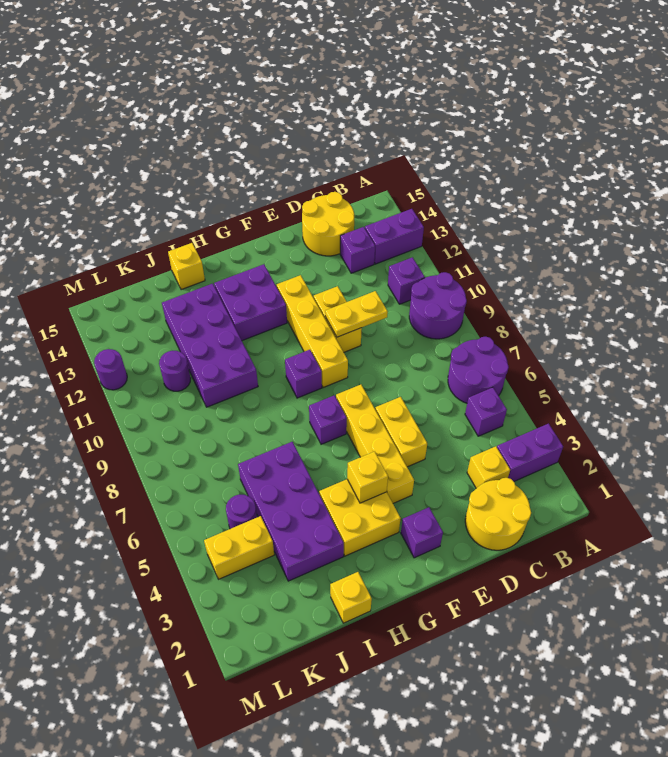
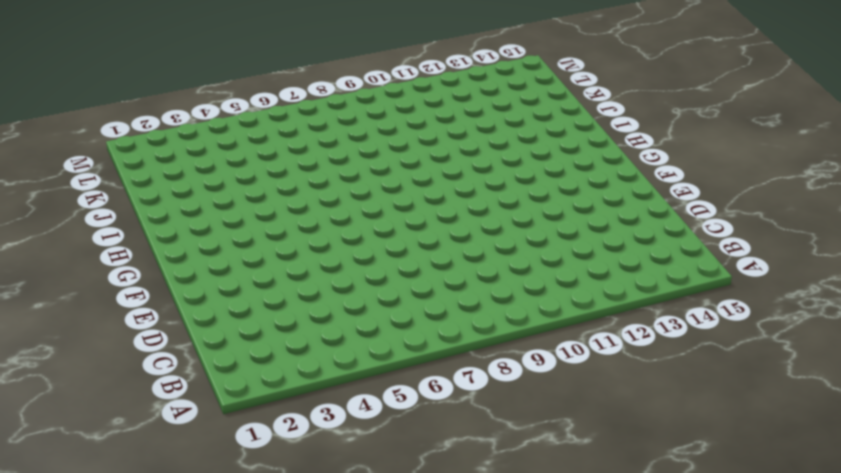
none -> purple 1x2 brick [497,424,563,481]
none -> purple 2x2 round brick [448,337,509,403]
none -> purple 2x2 round brick [409,272,467,339]

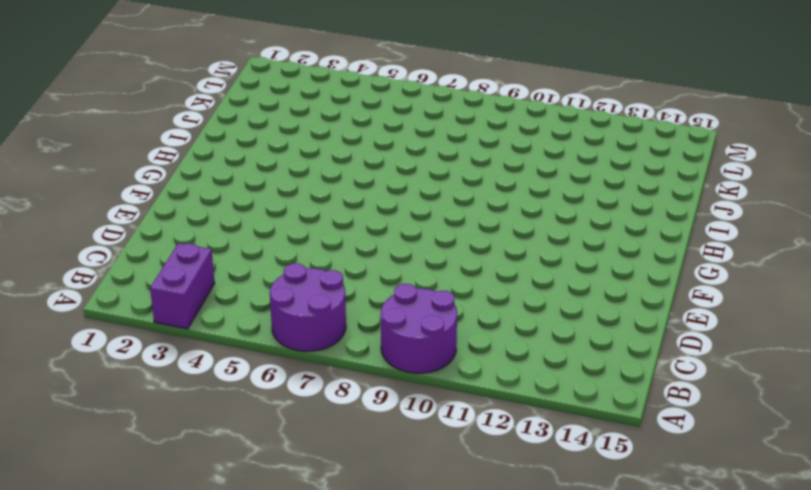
none -> purple 1x2 brick [365,209,424,264]
none -> purple 1x1 brick [465,388,507,436]
none -> purple 1x1 brick [388,257,425,304]

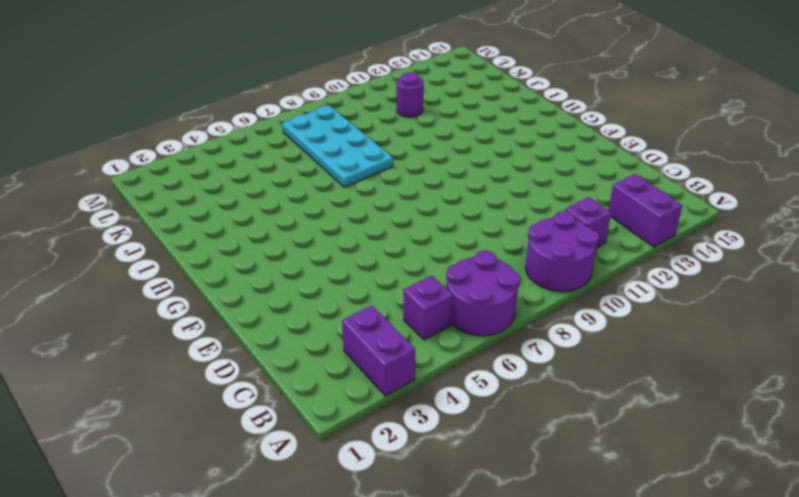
cyan 2x4 plate [282,106,393,187] -> none
none -> yellow 2x2 round brick [465,478,531,550]
none -> yellow 1x1 brick [467,446,510,488]
none -> purple 1x1 brick [340,227,375,273]

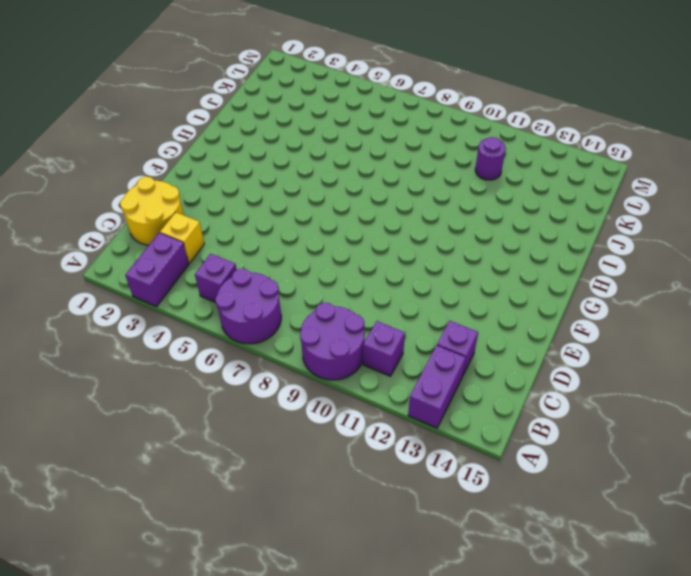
none -> yellow 2x2 round brick [302,192,354,256]
none -> yellow 1x2 brick [375,397,427,467]
none -> yellow 1x2 brick [314,286,362,352]

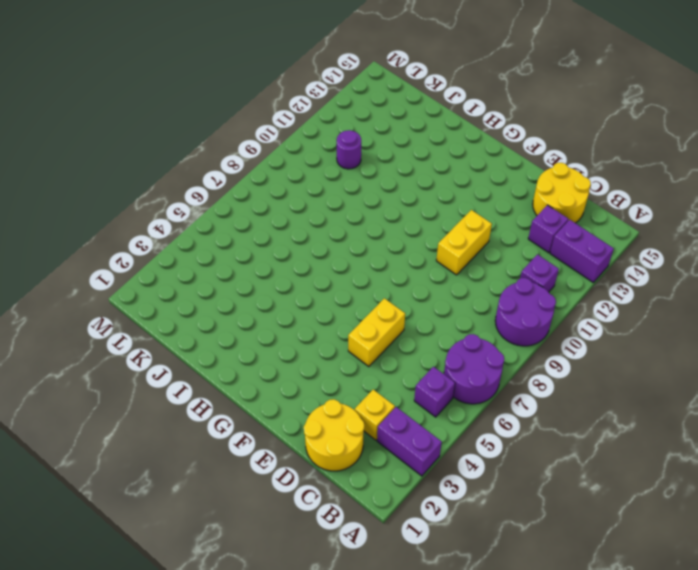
none -> purple 1x1 brick [401,507,443,558]
none -> yellow 1x4 brick [336,385,414,503]
none -> yellow 1x4 brick [277,275,348,388]

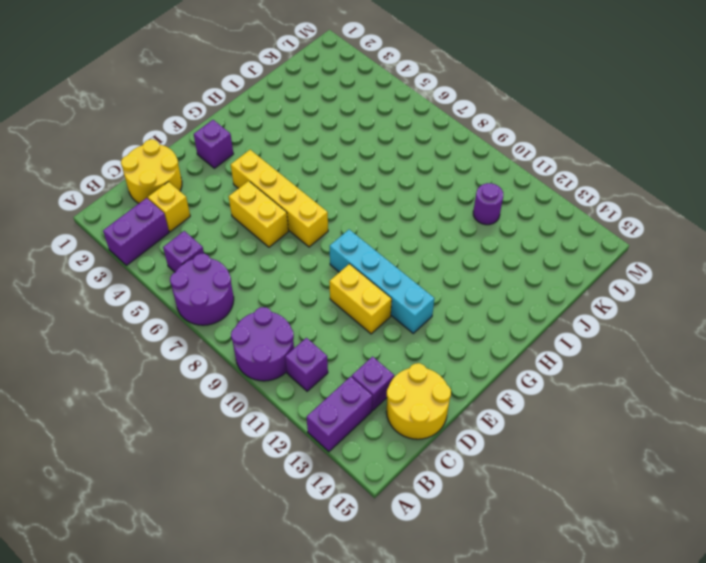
cyan 1x4 brick [330,230,434,333] -> yellow 1x4 brick [277,275,348,388]
none -> yellow 2x2 brick [319,479,401,556]
none -> purple 1x1 brick [309,395,347,444]
none -> purple 1x1 brick [285,350,322,398]

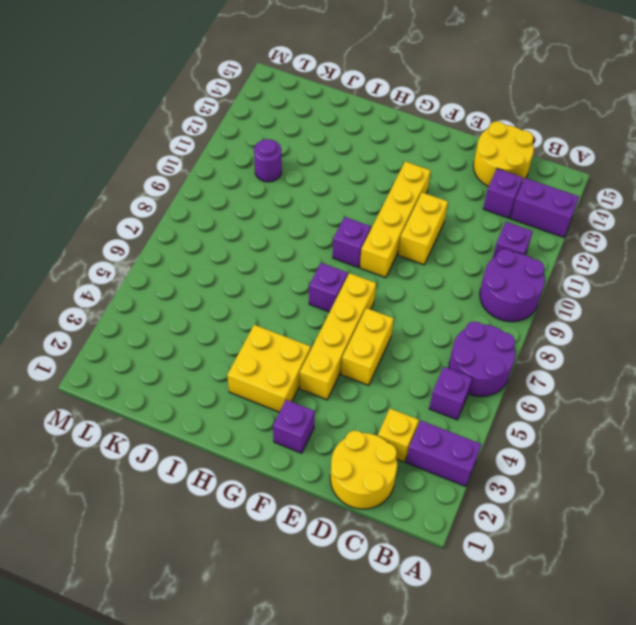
none -> purple 2x2 brick [214,264,287,341]
none -> yellow 1x1 brick [330,572,372,623]
none -> purple 2x4 brick [238,442,344,581]

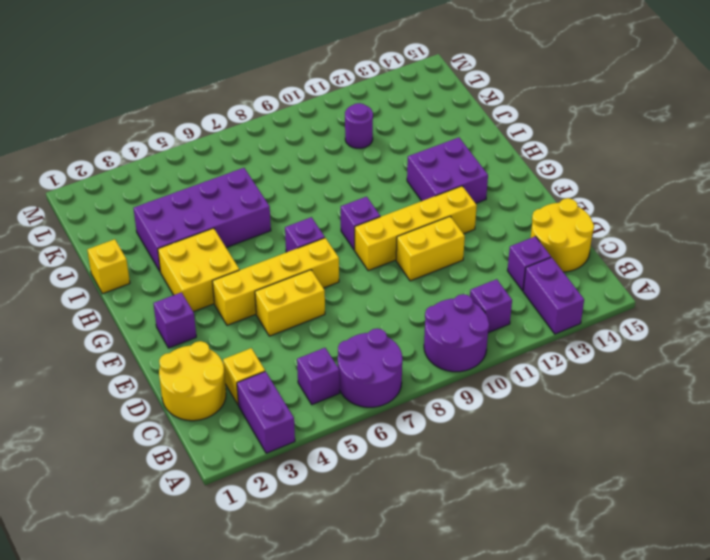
none -> purple 2x4 brick [162,284,258,407]
none -> yellow 1x1 brick [168,243,205,290]
none -> yellow 1x2 brick [204,516,274,579]

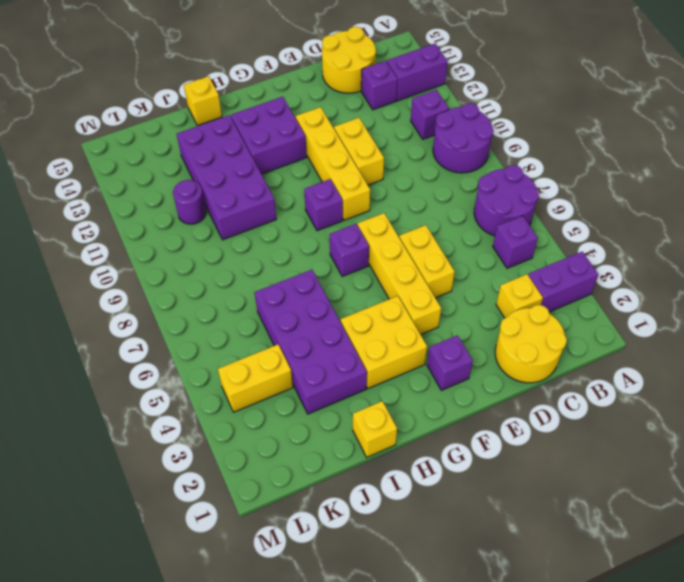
none -> purple 1x1 round brick [226,494,257,529]
none -> purple 1x1 round brick [94,349,127,390]
none -> yellow 1x2 plate [325,291,388,337]

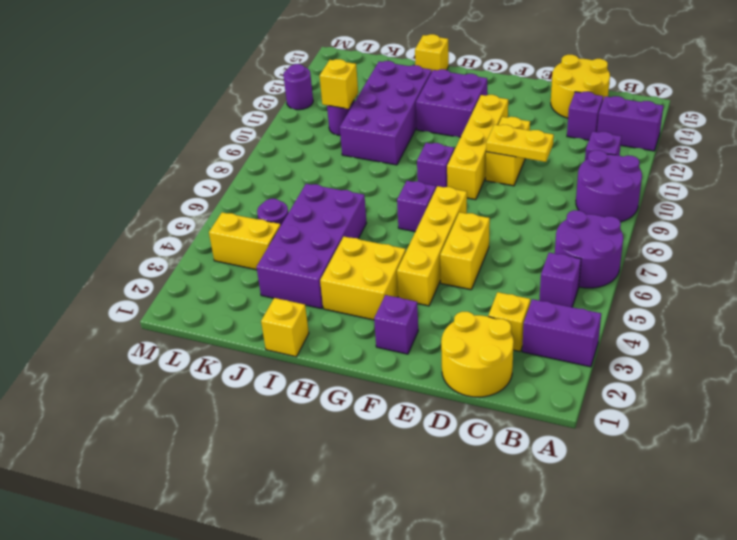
yellow 1x1 brick [320,59,358,109] -> yellow 1x1 brick moved to [347,451,388,503]

